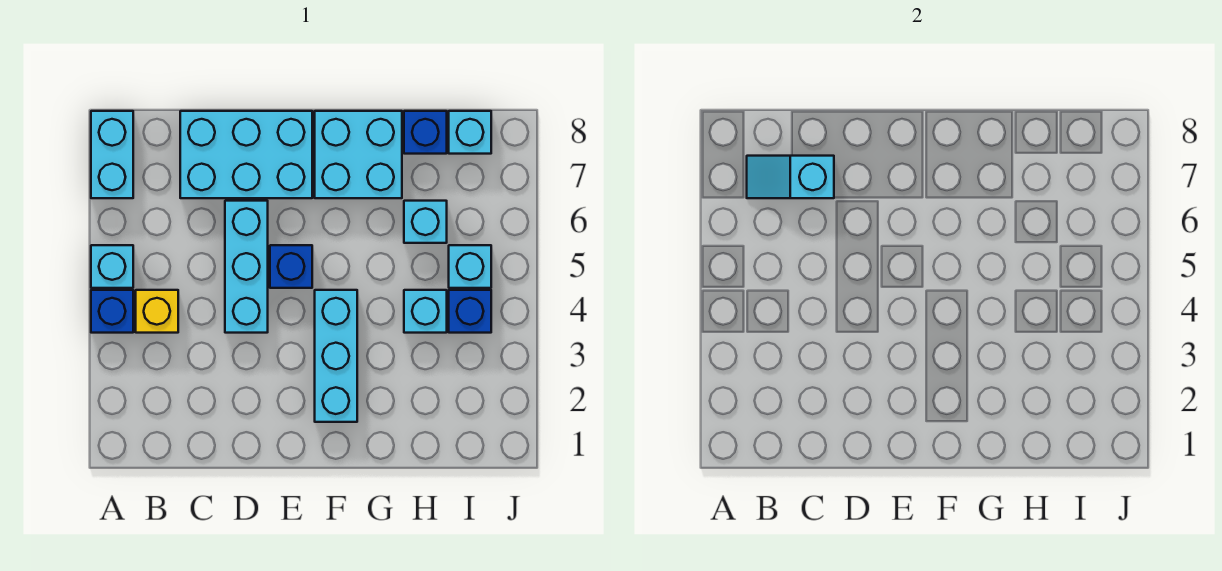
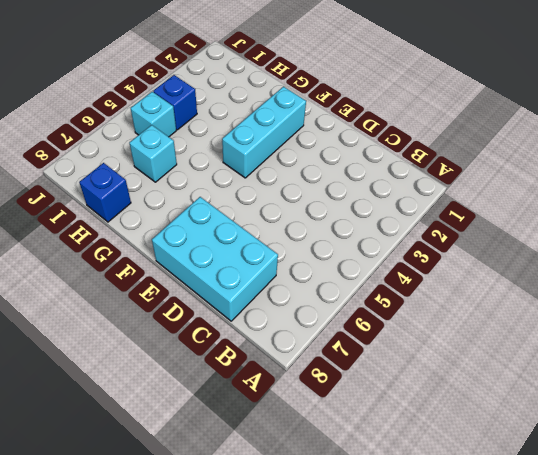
none -> blue 1x1 brick [91,290,133,333]
none -> cyan 1x1 brick [91,245,133,288]
none -> cyan 1x2 brick [91,111,133,198]

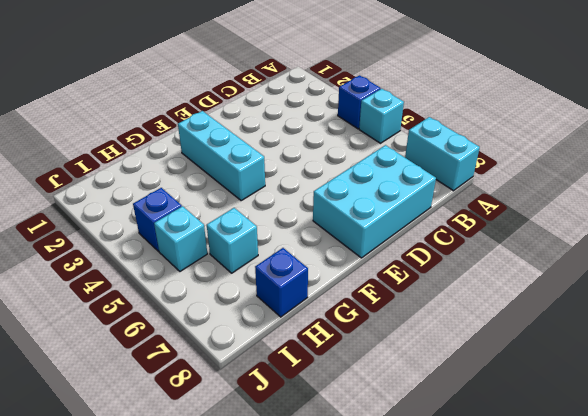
none -> yellow 1x1 brick [136,290,178,333]
none -> cyan 1x3 brick [225,201,268,333]
none -> blue 1x1 brick [270,245,312,288]

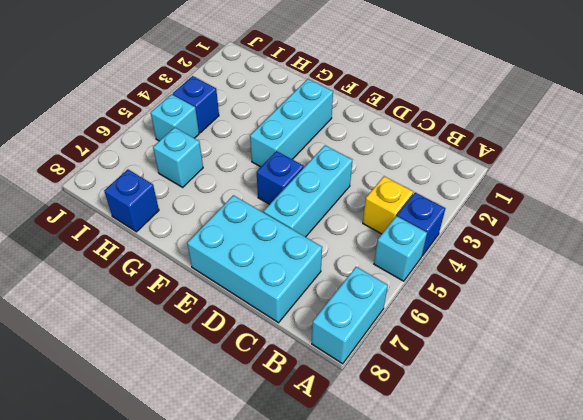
none -> cyan 2x2 brick [315,111,402,198]
none -> cyan 1x1 brick [404,290,447,333]
none -> cyan 1x1 brick [449,111,491,154]

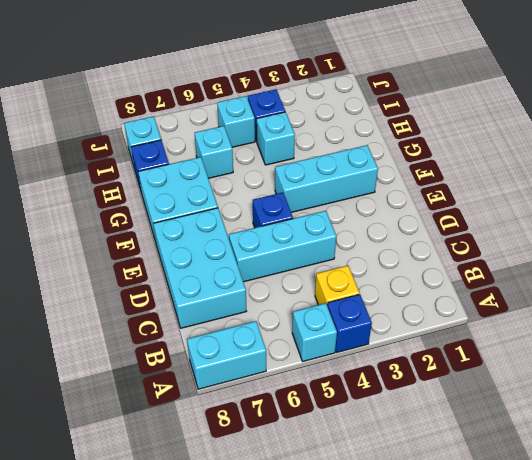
none -> cyan 1x2 slope [747,156,834,198]

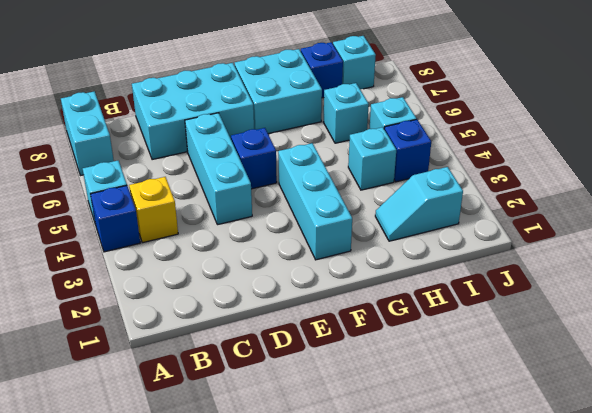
cyan 1x2 slope [375,167,463,241] -> cyan 1x2 slope moved to [747,156,834,198]

